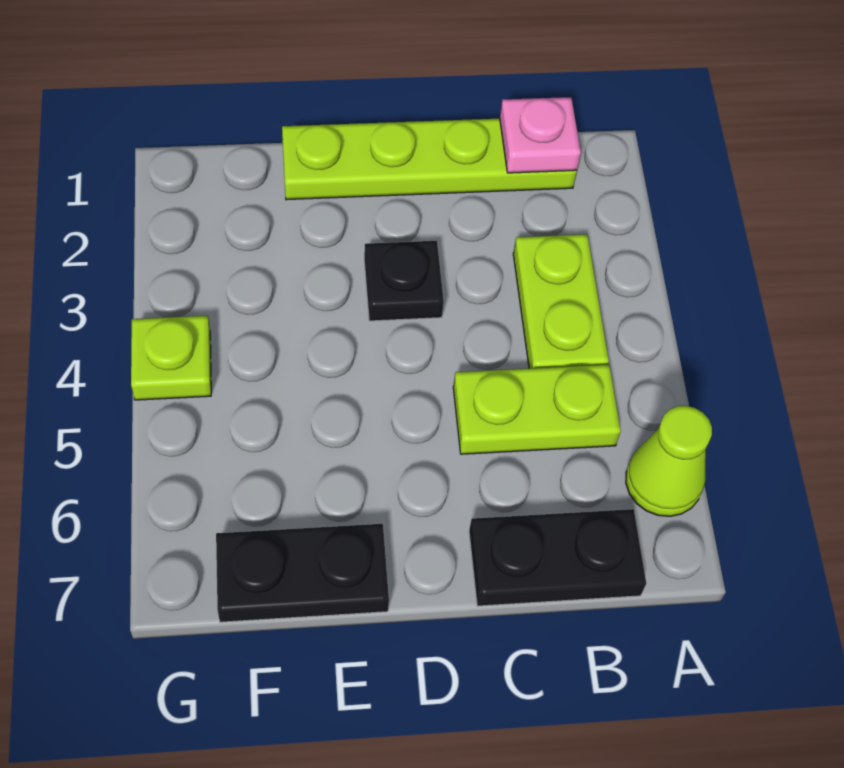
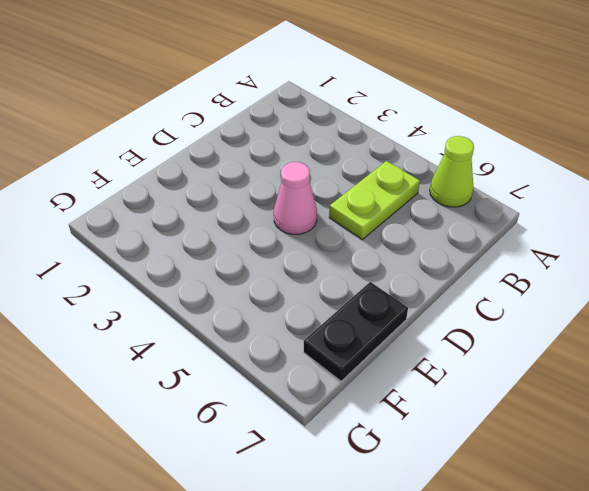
pink 1x1 cone [274,162,317,234] -> none
none -> lime 1x4 plate [282,119,577,200]
none -> lime 1x2 plate [513,234,609,369]

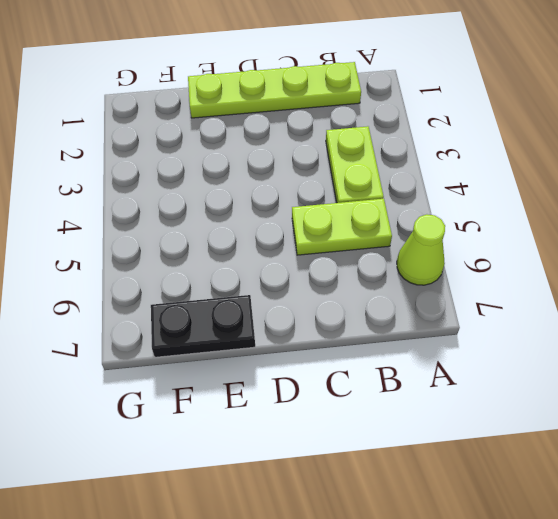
none -> black 1x2 plate [469,509,646,606]
none -> black 1x1 plate [364,241,444,321]

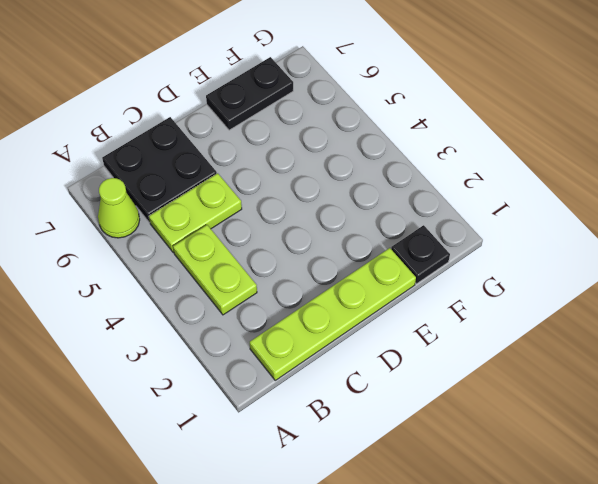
black 2x2 plate [102,117,217,223] -> black 1x2 plate [469,509,646,606]
black 1x1 plate [391,225,450,284] -> black 1x1 plate moved to [364,241,444,321]
none -> lime 1x1 plate [131,316,211,400]
none -> pink 1x1 plate [500,97,581,173]

